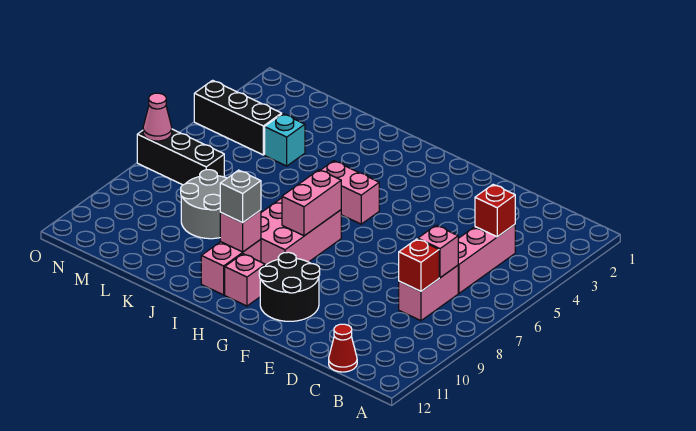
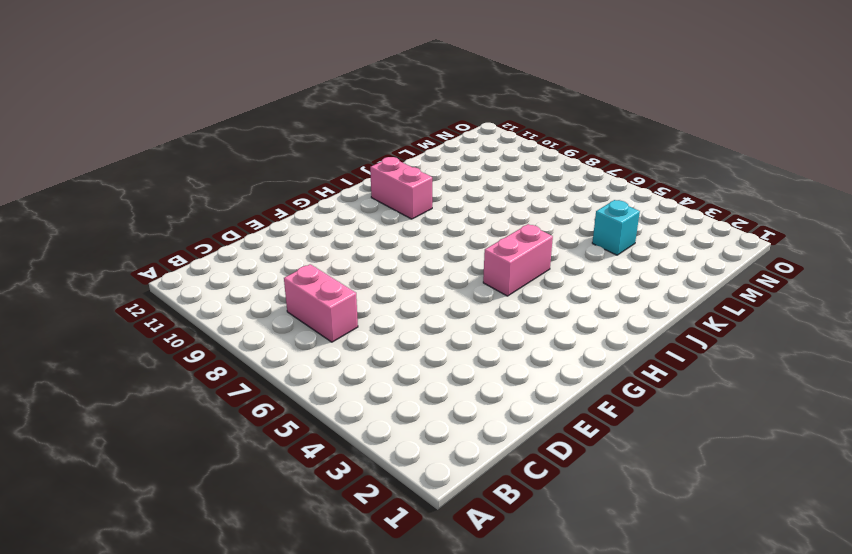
none -> pink 1x3 brick [458,225,515,293]
none -> red 1x1 cone [329,324,357,372]
none -> black 2x2 round brick [259,252,320,321]

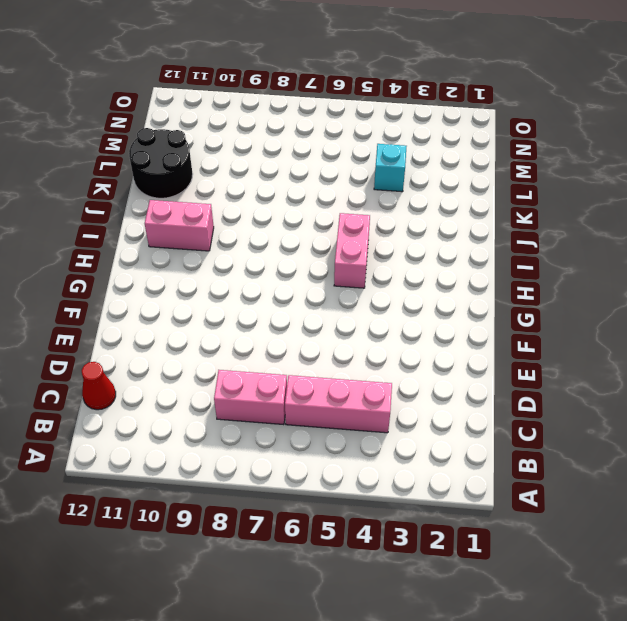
black 2x2 round brick [129,128,193,198] -> black 2x2 round brick moved to [259,252,320,321]
none -> pink 2x3 brick [261,198,341,265]
none -> pink 1x1 brick [225,254,265,306]
none -> grey 2x2 round brick [181,170,227,239]

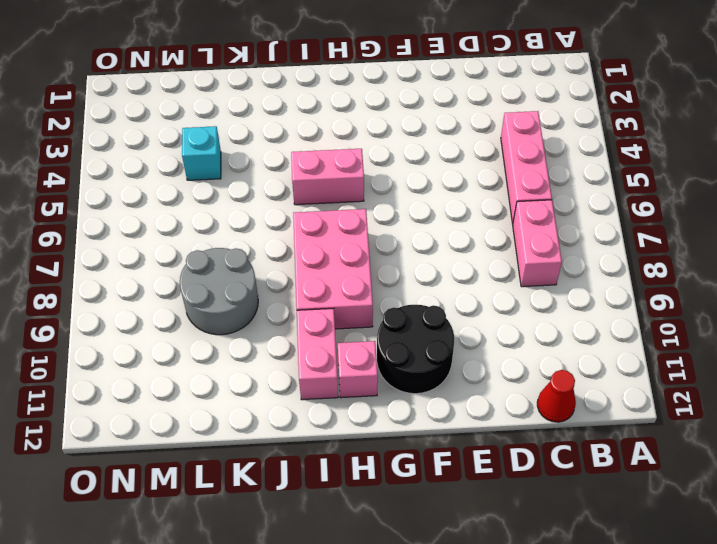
none -> black 1x3 brick [194,80,282,155]
none -> black 1x3 brick [137,129,224,185]
none -> red 1x1 brick [475,184,515,237]

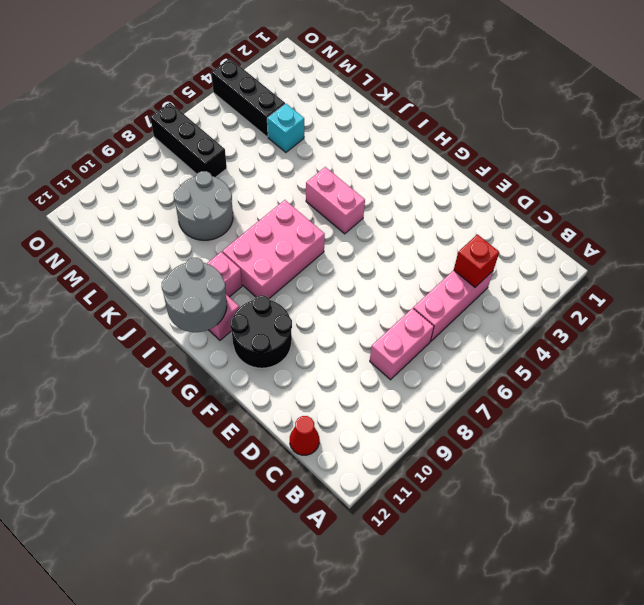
grey 2x2 round brick [162,258,227,332] -> none
none -> pink 1x1 brick [418,225,458,278]
none -> red 1x1 brick [399,239,439,291]
none -> pink 1x2 brick [282,170,341,236]

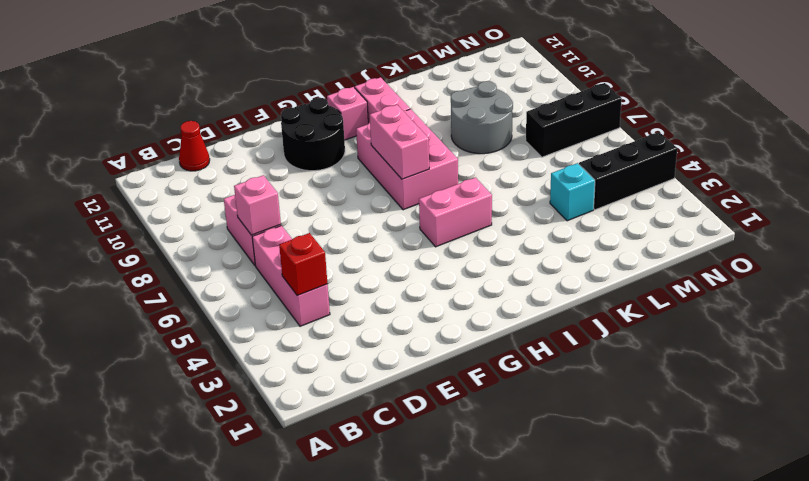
none -> red 1x1 brick [399,239,439,291]
none -> pink 1x1 brick [220,210,261,252]
none -> pink 1x1 cone [143,93,172,141]

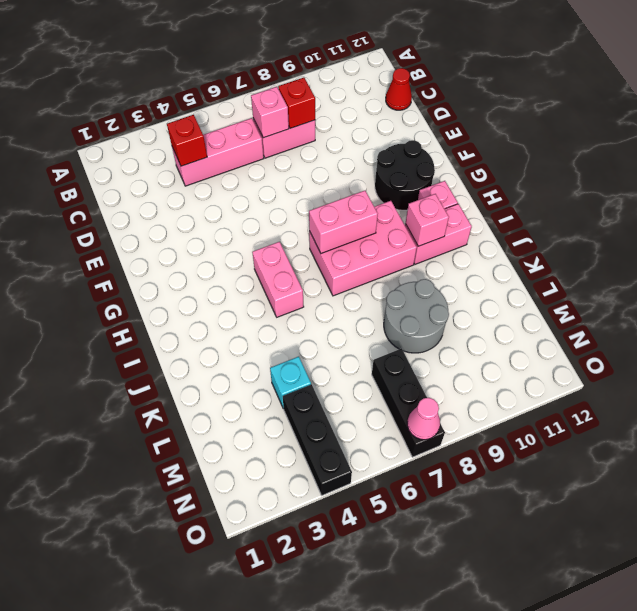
none -> grey 1x1 brick [220,170,261,223]

